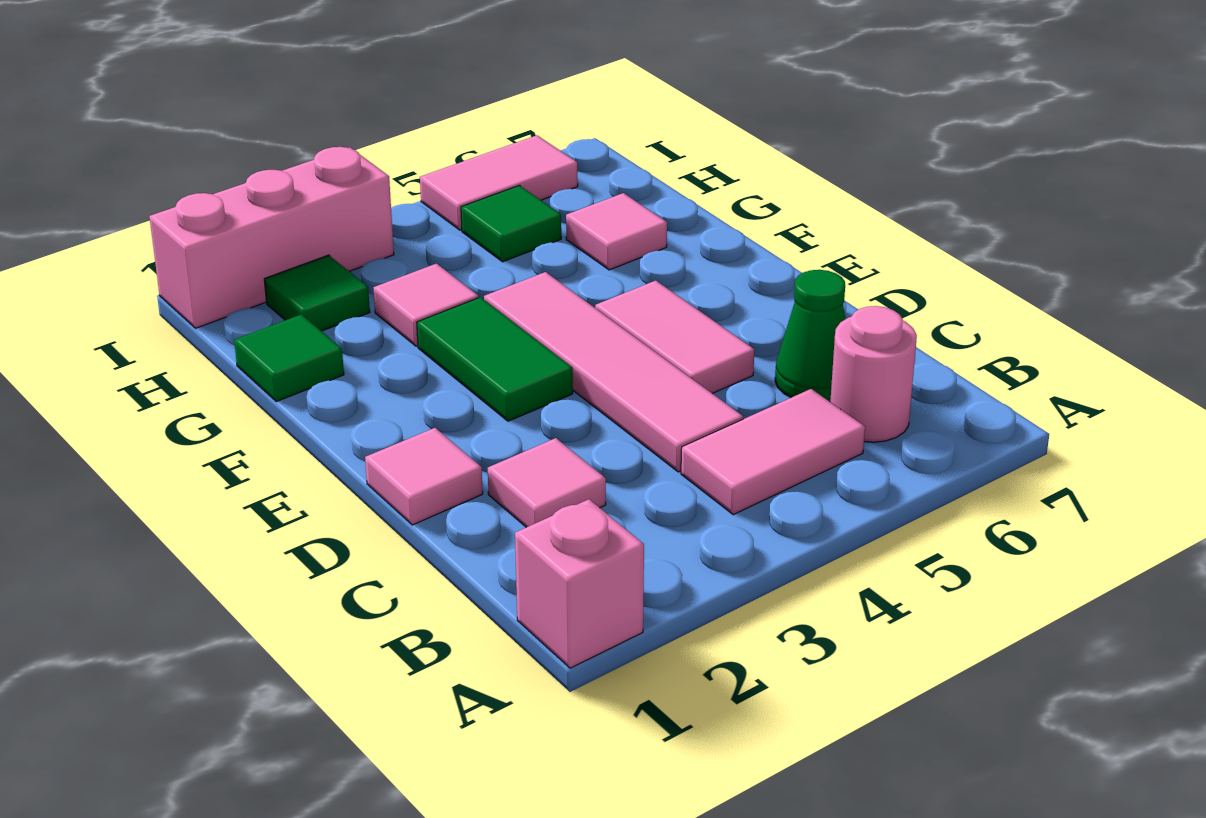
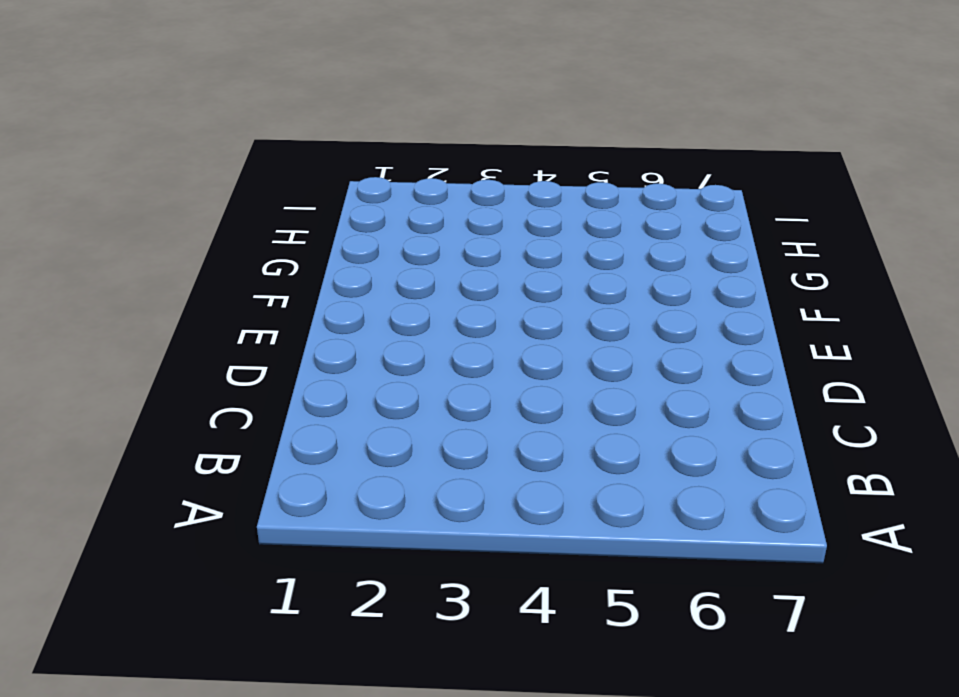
none -> pink 1x1 brick [515,499,644,668]
none -> pink 1x2 tile [681,389,865,515]
none -> pink 1x1 round brick [830,306,917,442]

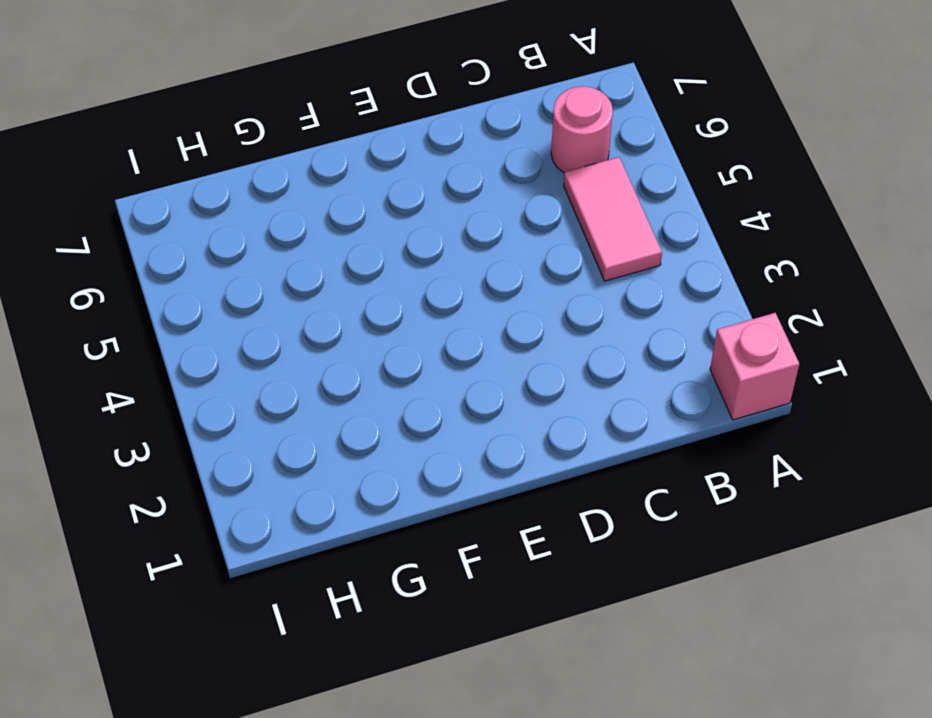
none -> pink 1x1 tile [488,438,606,527]
none -> pink 1x4 tile [484,272,743,472]
none -> green 1x1 cone [775,270,846,401]

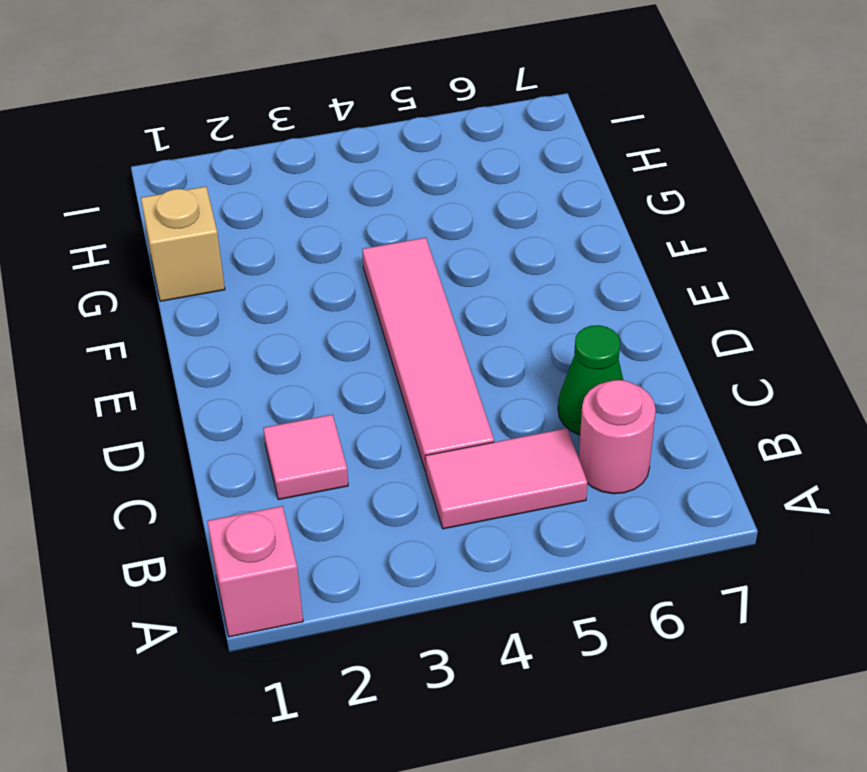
tan 1x1 brick [141,187,225,301] -> green 1x1 tile [234,314,344,402]
none -> pink 1x1 tile [365,428,483,525]
none -> pink 1x2 tile [595,281,754,394]
none -> green 1x2 tile [417,297,573,421]

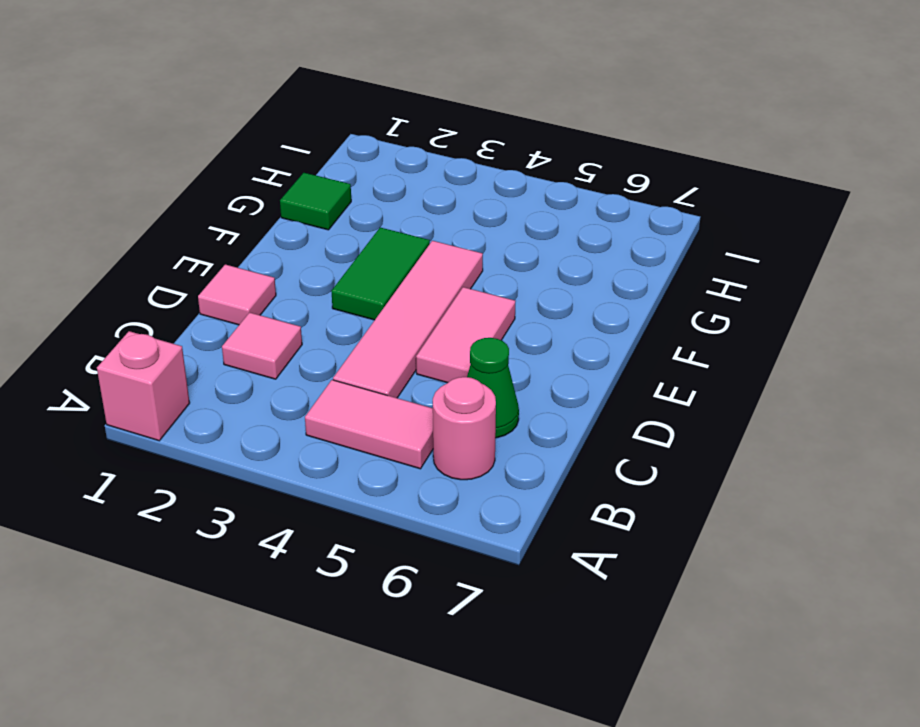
none -> pink 1x1 tile [373,264,479,346]
none -> pink 1x1 tile [566,193,667,270]
none -> green 1x1 tile [264,255,370,331]

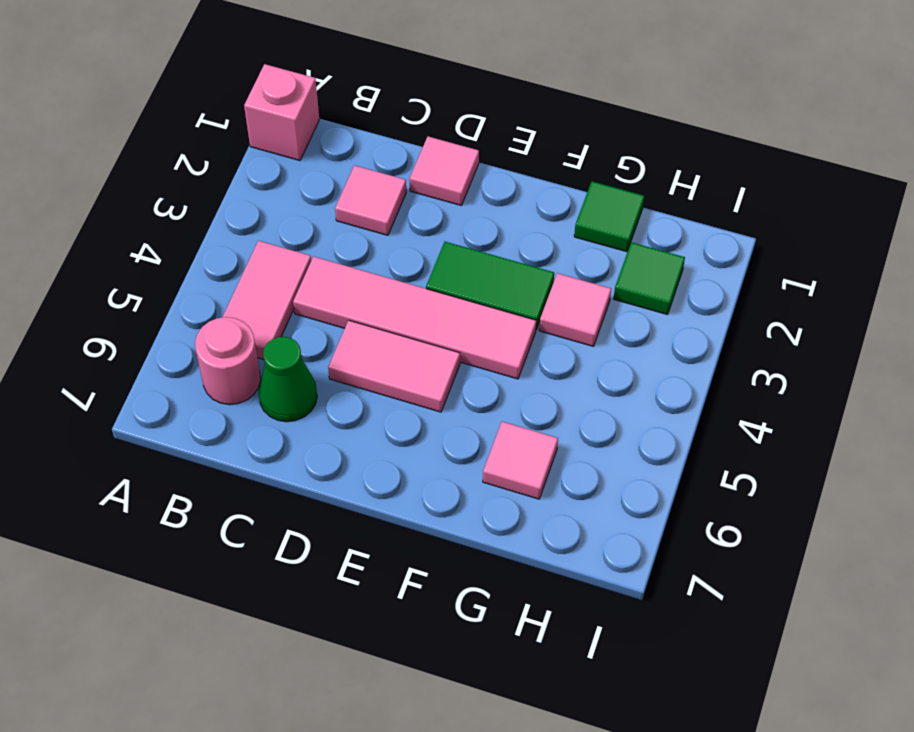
none -> green 1x1 tile [461,185,561,262]
none -> pink 1x3 brick [149,147,394,328]
none -> pink 1x2 tile [420,135,578,230]

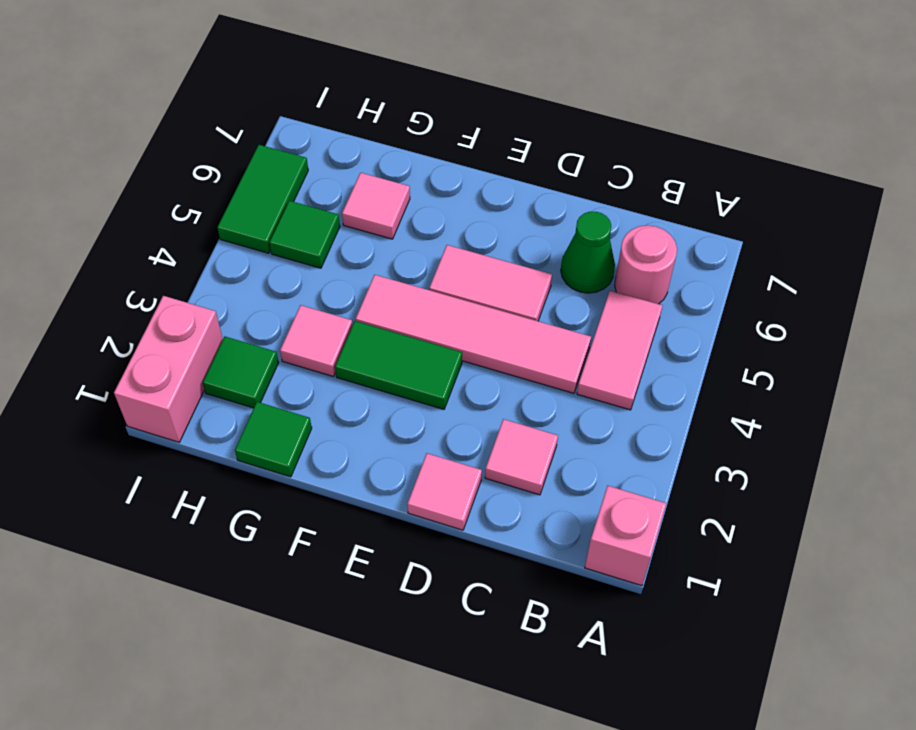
pink 1x2 brick [114,296,223,442] -> pink 1x3 brick [149,147,394,328]
green 1x2 tile [217,145,308,253] -> pink 1x2 tile [420,135,578,230]

